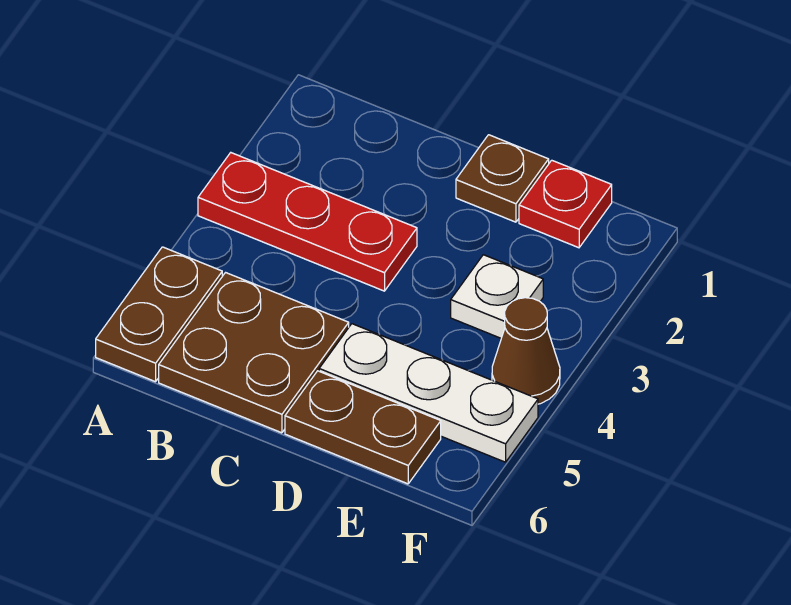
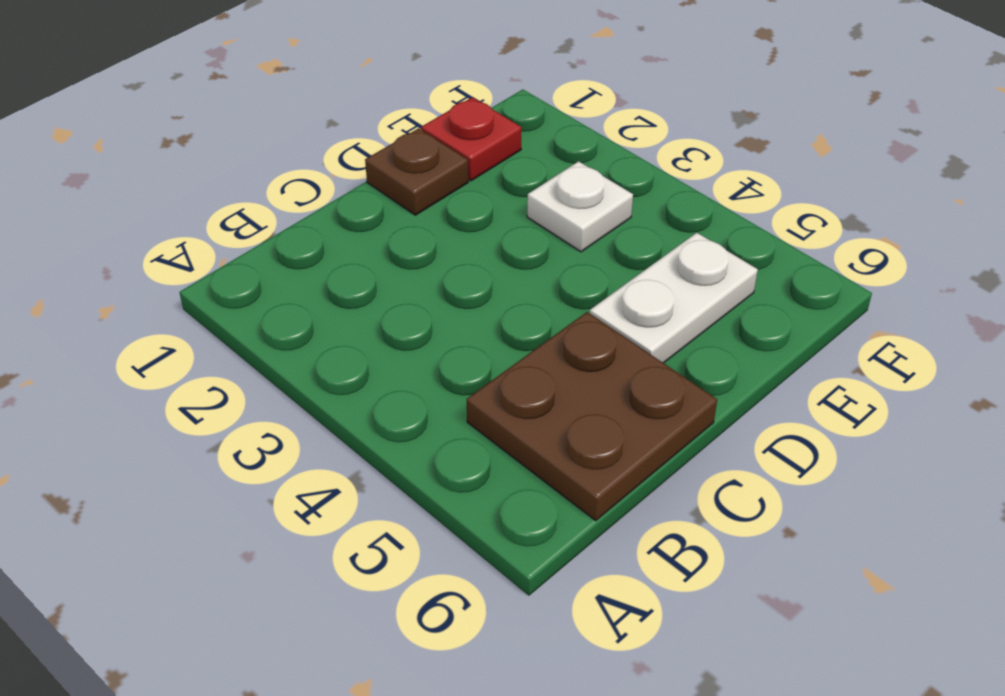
white 1x2 plate [590,233,758,363] -> white 1x3 plate [319,324,538,462]
none -> red 1x3 plate [198,153,417,291]
none -> brown 1x2 plate [96,247,222,382]

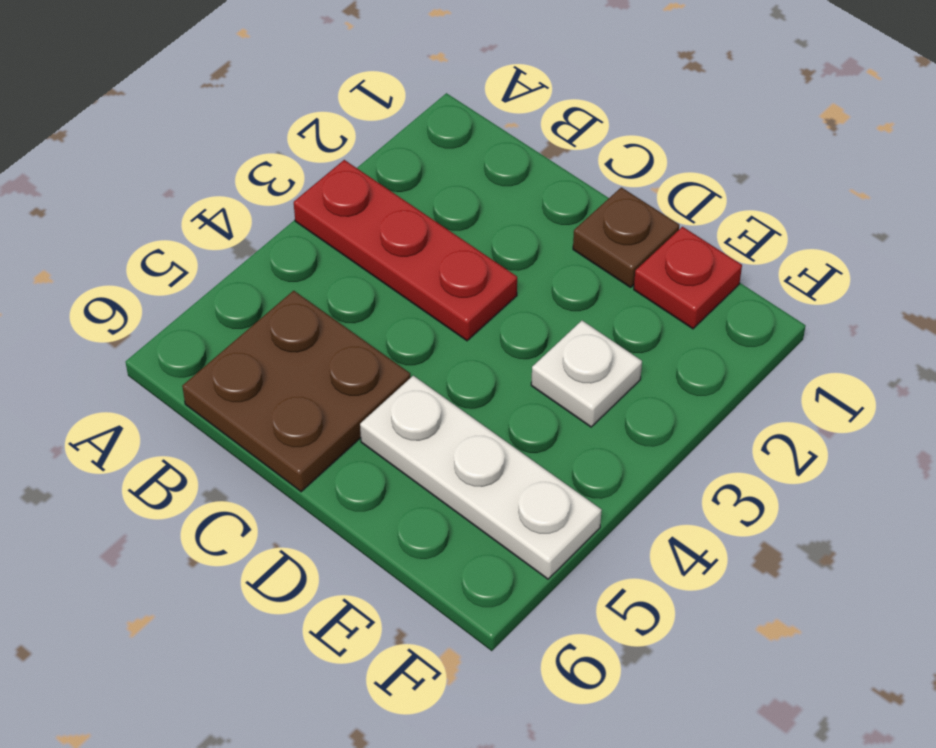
none -> brown 1x2 plate [96,247,222,382]
none -> brown 1x2 plate [285,371,441,484]

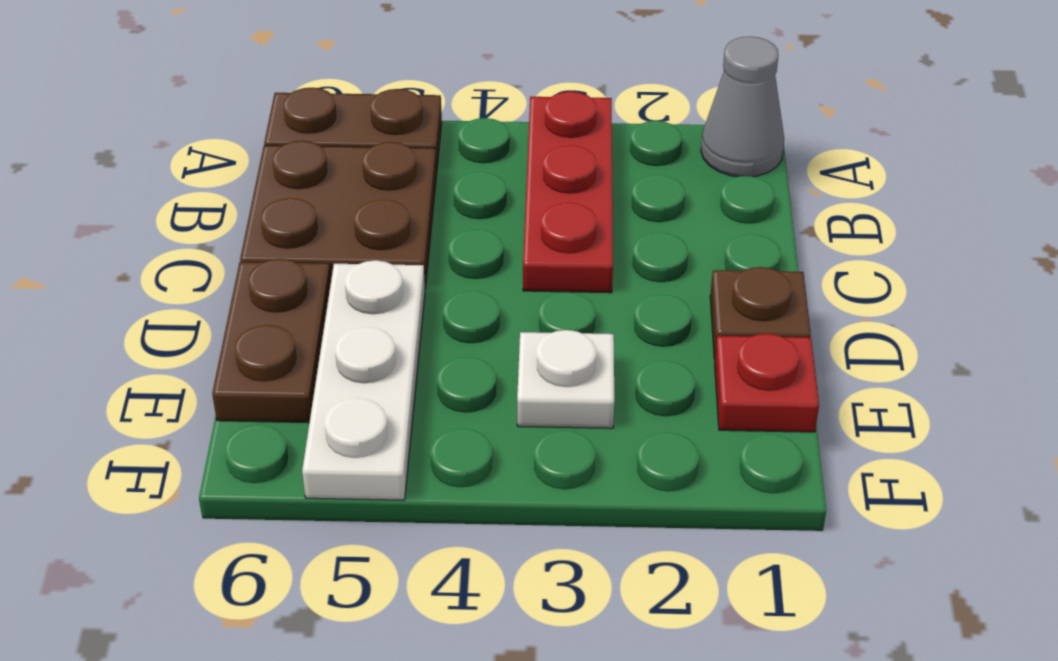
grey 1x1 cone [701,37,784,177] -> none
none -> brown 1x1 cone [492,298,560,404]

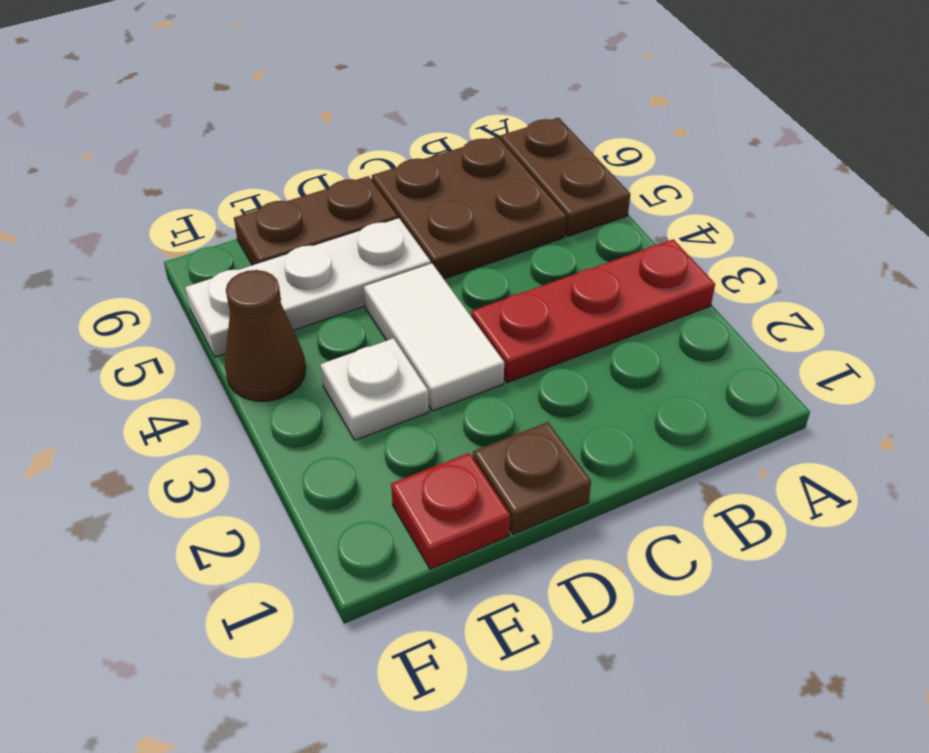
white 1x2 tile [364,263,504,411] -> none

